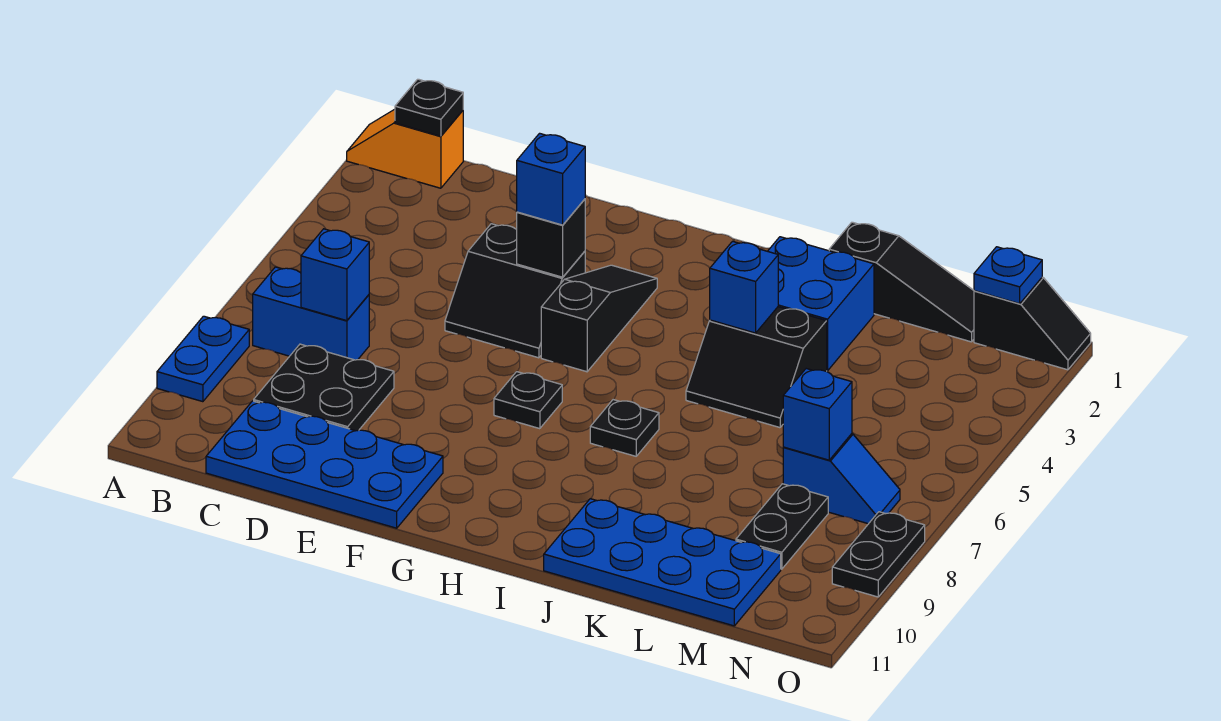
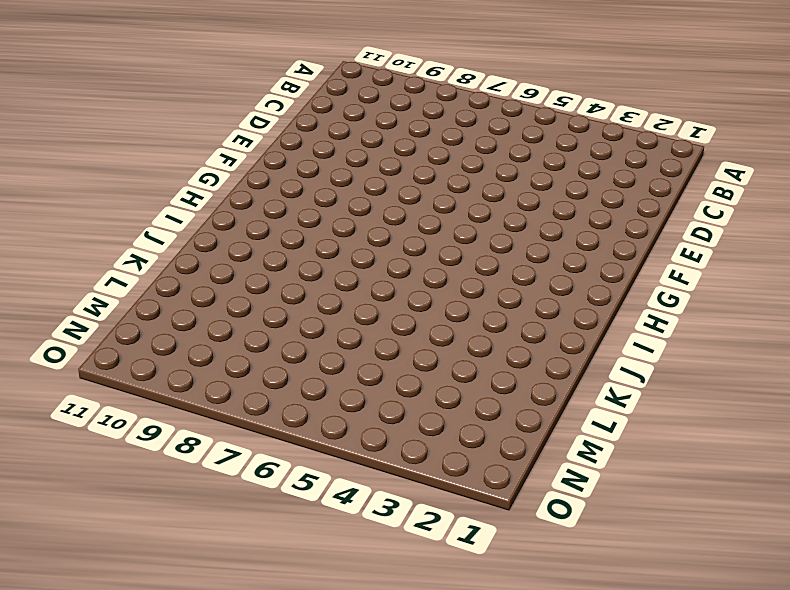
none -> orange 1x2 slope [347,109,463,188]
none -> blue 1x2 plate [157,316,249,402]
none -> blue 1x2 brick [253,267,369,360]

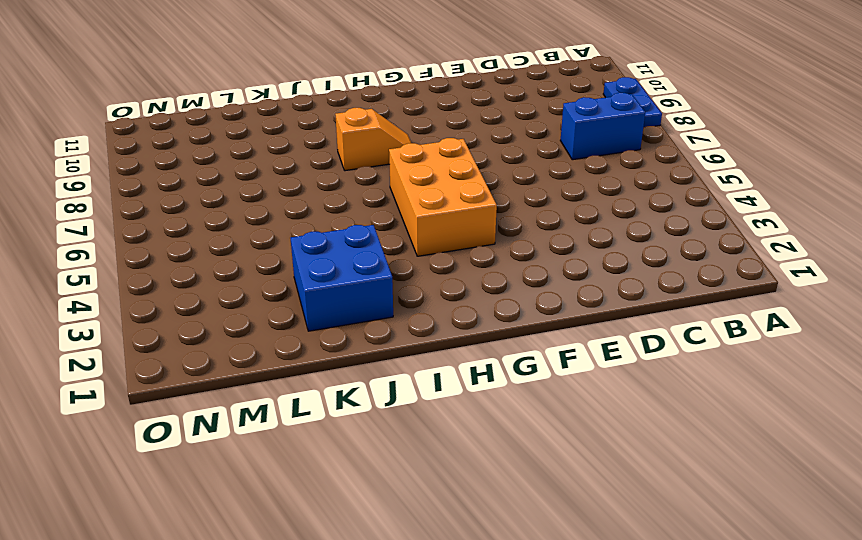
orange 2x3 brick [389,138,497,256] -> black 1x3 slope [541,265,657,372]
orange 1x2 slope [335,108,411,171] -> orange 1x2 slope moved to [347,109,463,188]
none -> black 2x2 plate [254,344,394,431]
none -> blue 2x4 plate [206,401,443,528]
none -> black 2x2 slope [445,224,585,358]

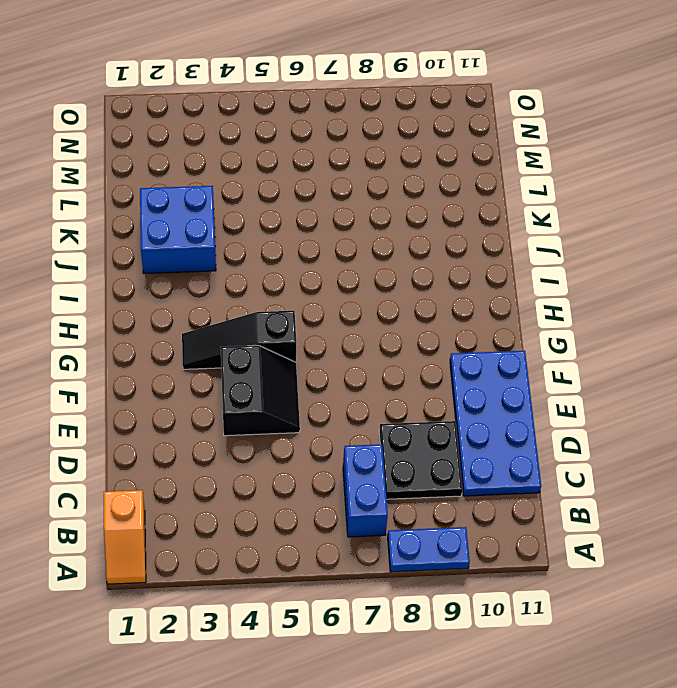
none -> black 1x1 plate [494,372,562,429]
none -> black 1x1 plate [590,400,659,456]
none -> black 2x2 slope [686,307,827,428]

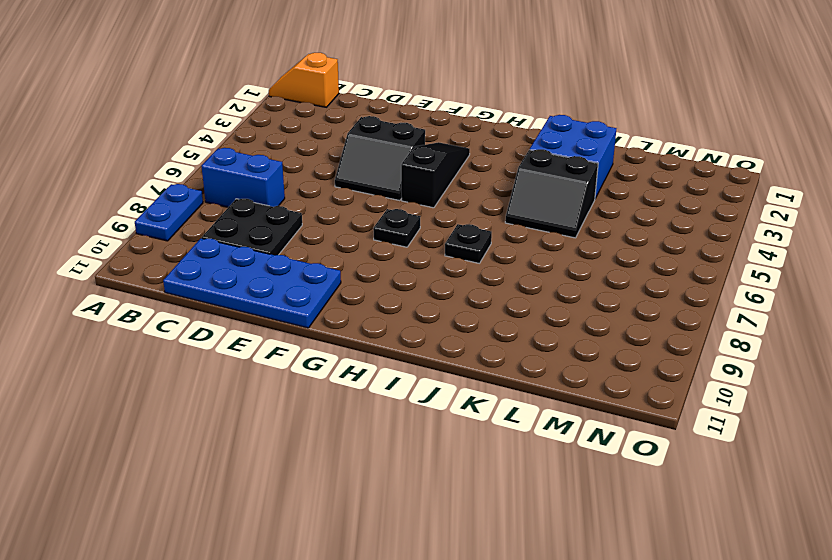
none -> blue 2x4 plate [544,499,781,626]
none -> black 1x3 slope [829,222,974,342]
none -> blue 1x2 slope [783,434,900,524]

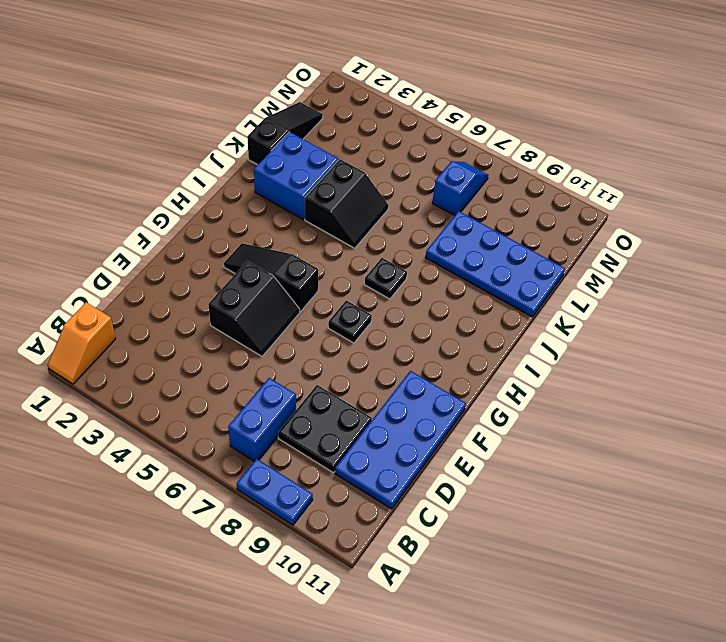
blue 2x4 plate [426,211,565,317] -> blue 2x4 plate turned to [544,499,781,626]
none -> black 1x2 plate [736,484,828,569]
none -> black 1x2 slope [974,277,1091,370]
none -> black 1x2 plate [832,512,925,597]

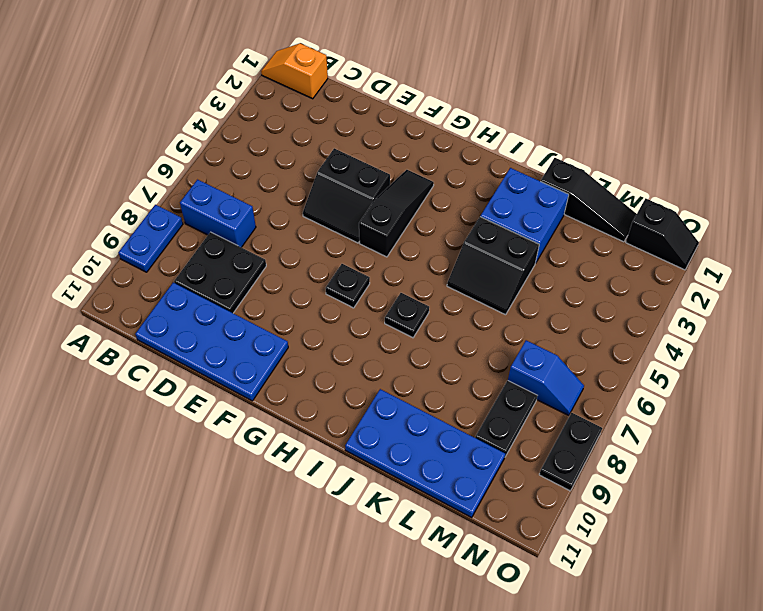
none -> black 1x1 plate [395,79,463,136]
none -> blue 1x1 brick [301,229,369,321]
none -> black 1x1 brick [517,199,585,277]

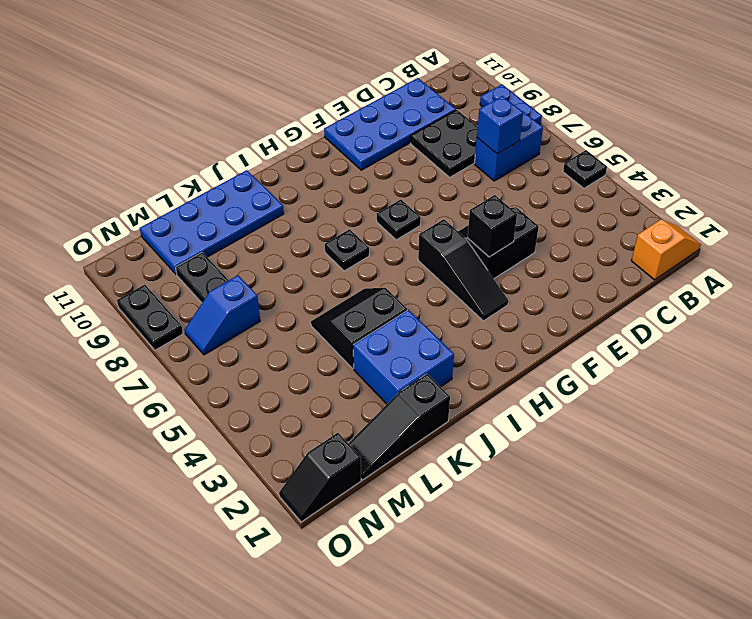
black 1x1 plate [563,150,607,188] -> black 1x1 plate moved to [395,79,463,136]
none -> blue 1x1 brick [710,241,778,333]
none -> blue 1x1 brick [783,369,852,460]
none -> blue 1x1 plate [974,247,1042,304]

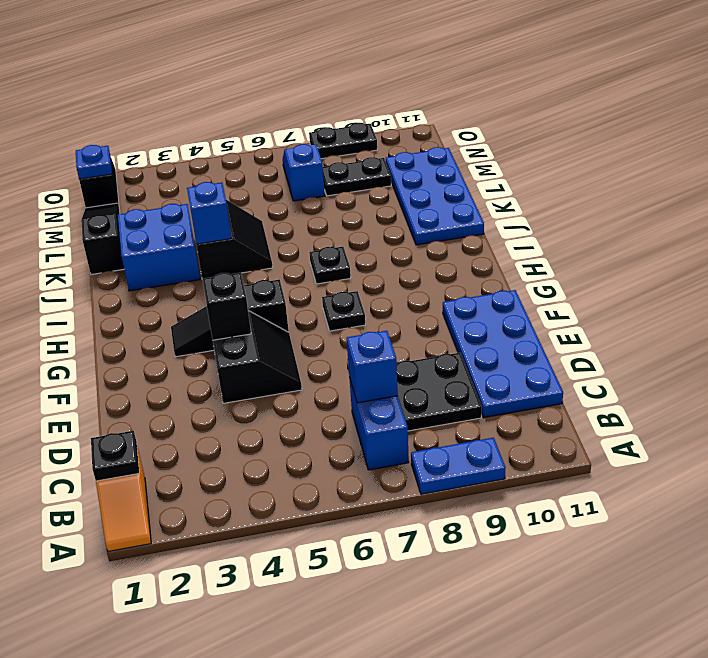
none -> blue 1x1 brick [783,369,852,460]
none -> blue 1x1 brick [517,133,585,225]

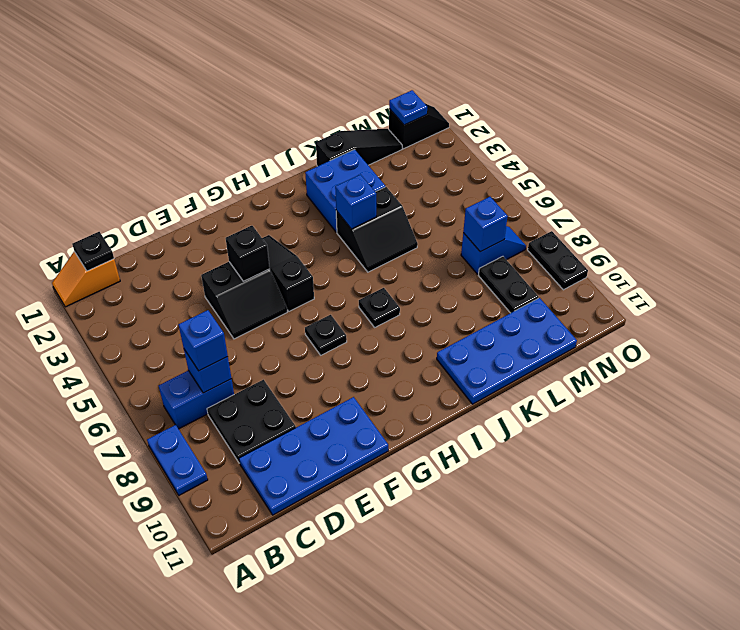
blue 1x1 brick [178,310,228,371] -> blue 1x1 brick moved to [517,133,585,225]

